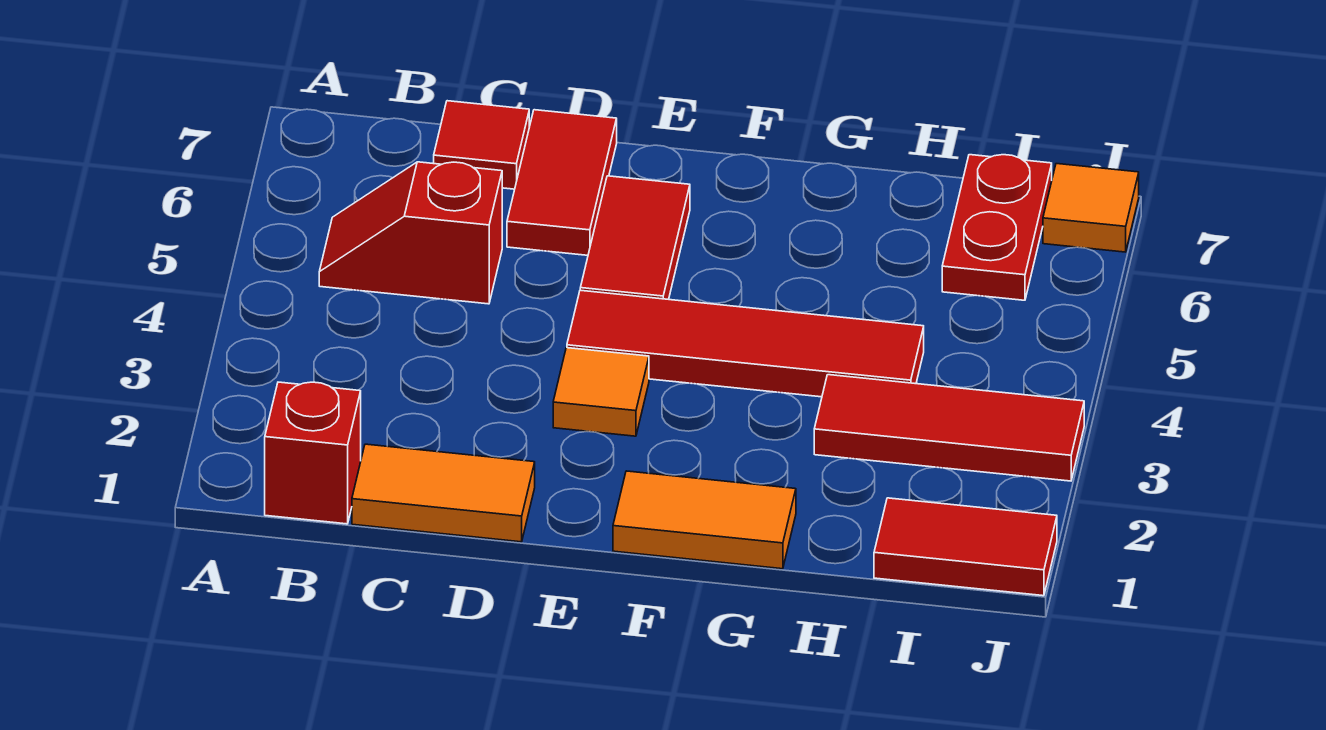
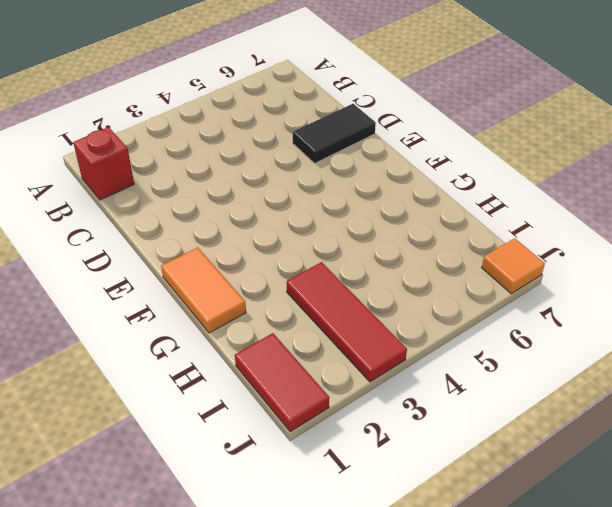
black 1x2 tile [293,104,376,163] -> red 1x2 tile [507,110,617,255]
none -> red 1x2 slope [319,162,502,304]
none -> orange 1x2 tile [352,444,535,542]
none -> red 1x1 tile [434,101,529,189]

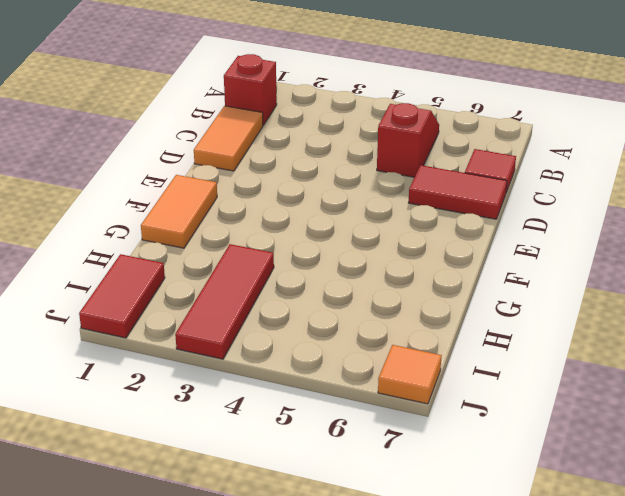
none -> orange 1x1 tile [553,348,649,436]
none -> red 1x4 tile [567,290,924,397]
none -> red 1x2 tile [580,176,690,299]

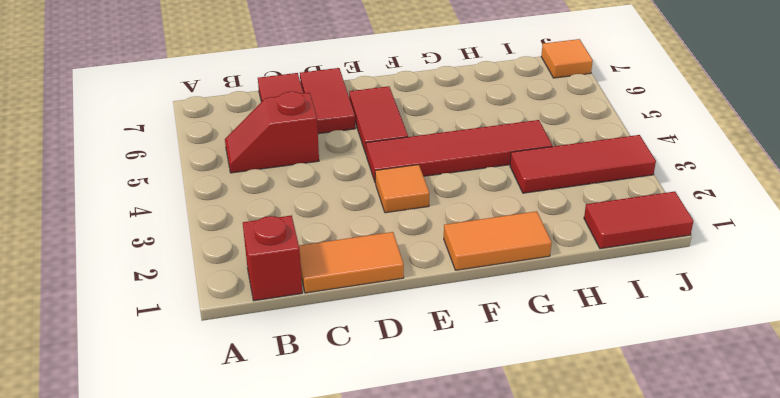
none -> red 1x2 plate [942,155,1052,300]

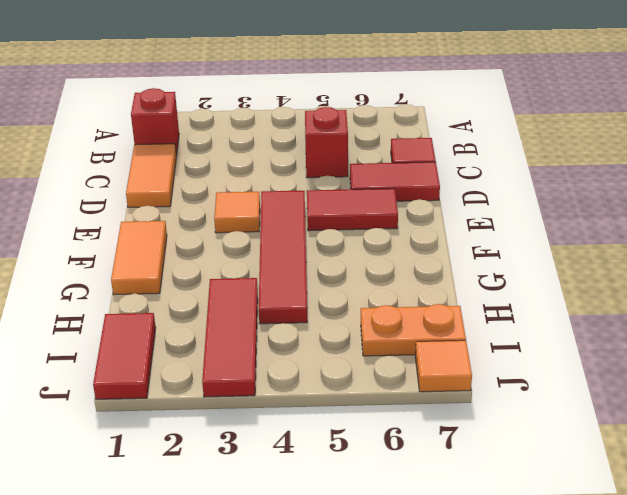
orange 1x2 plate [361,304,466,356] -> red 1x2 plate [942,155,1052,300]

